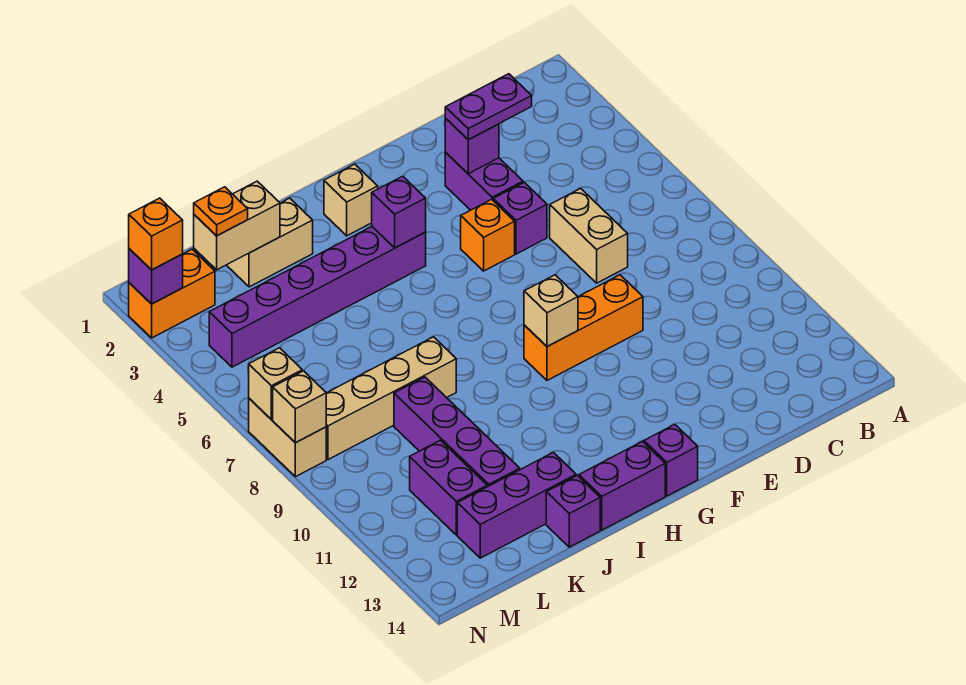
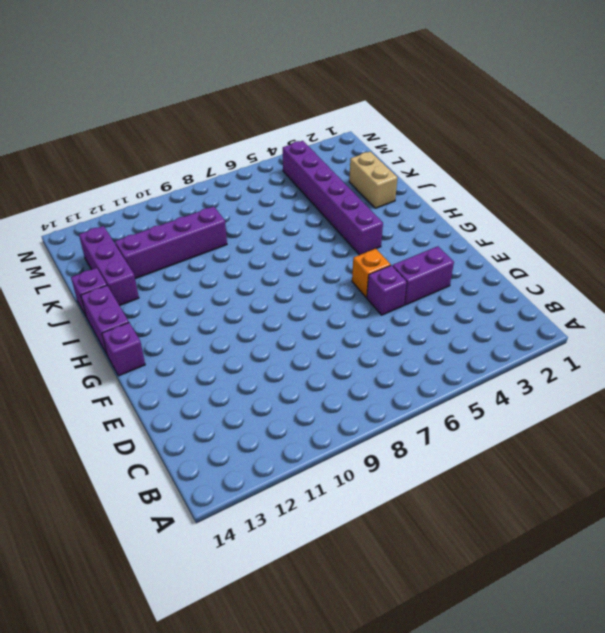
none -> tan 1x2 brick [550,188,628,283]
none -> orange 1x3 brick [524,275,643,380]
none -> tan 1x1 brick [324,164,378,236]

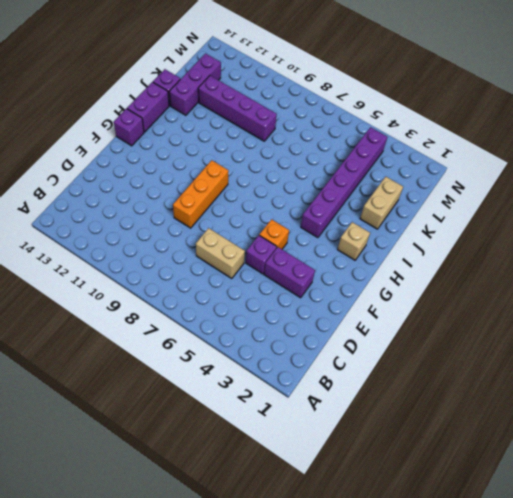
none -> tan 1x4 brick [326,337,456,460]
none -> purple 1x2 brick [410,440,487,535]
none -> orange 1x2 brick [129,249,215,338]

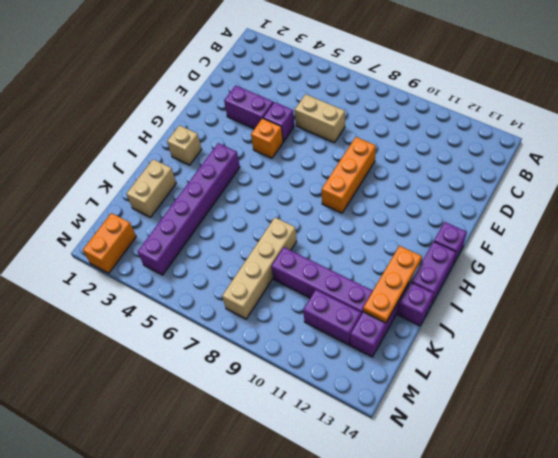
orange 1x3 plate [363,246,422,323] -> none
none -> tan 1x2 brick [249,399,326,477]
none -> purple 1x1 brick [445,118,499,174]
none -> tan 1x1 brick [524,275,578,347]

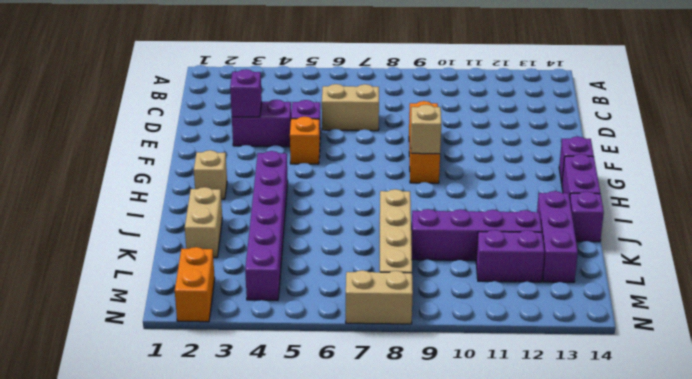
none -> purple 1x1 brick [372,176,426,248]
none -> tan 1x2 brick [194,181,280,270]
none -> purple 1x1 brick [129,249,183,304]

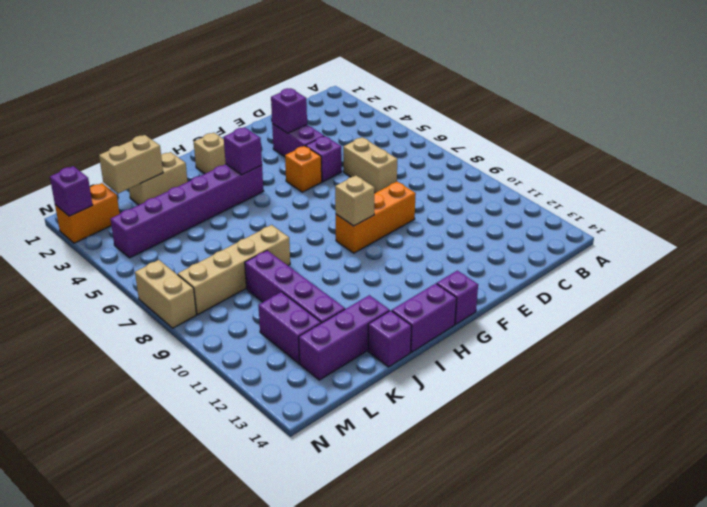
none -> tan 1x1 brick [249,348,302,419]
none -> tan 1x1 brick [273,371,326,443]
none -> purple 1x2 plate [445,74,532,140]

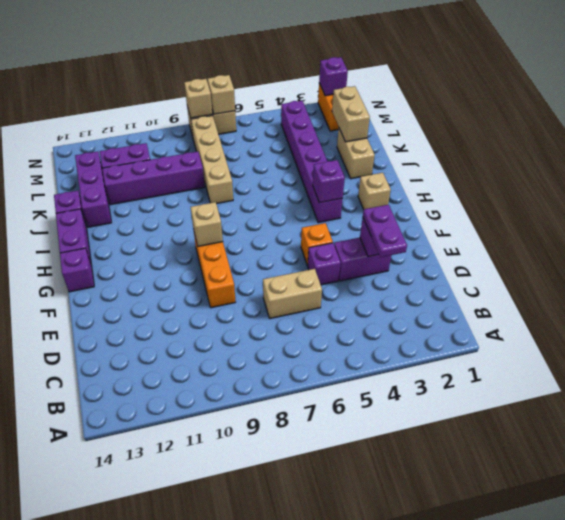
none -> orange 1x1 plate [194,187,248,236]
none -> orange 1x1 brick [129,198,183,270]

